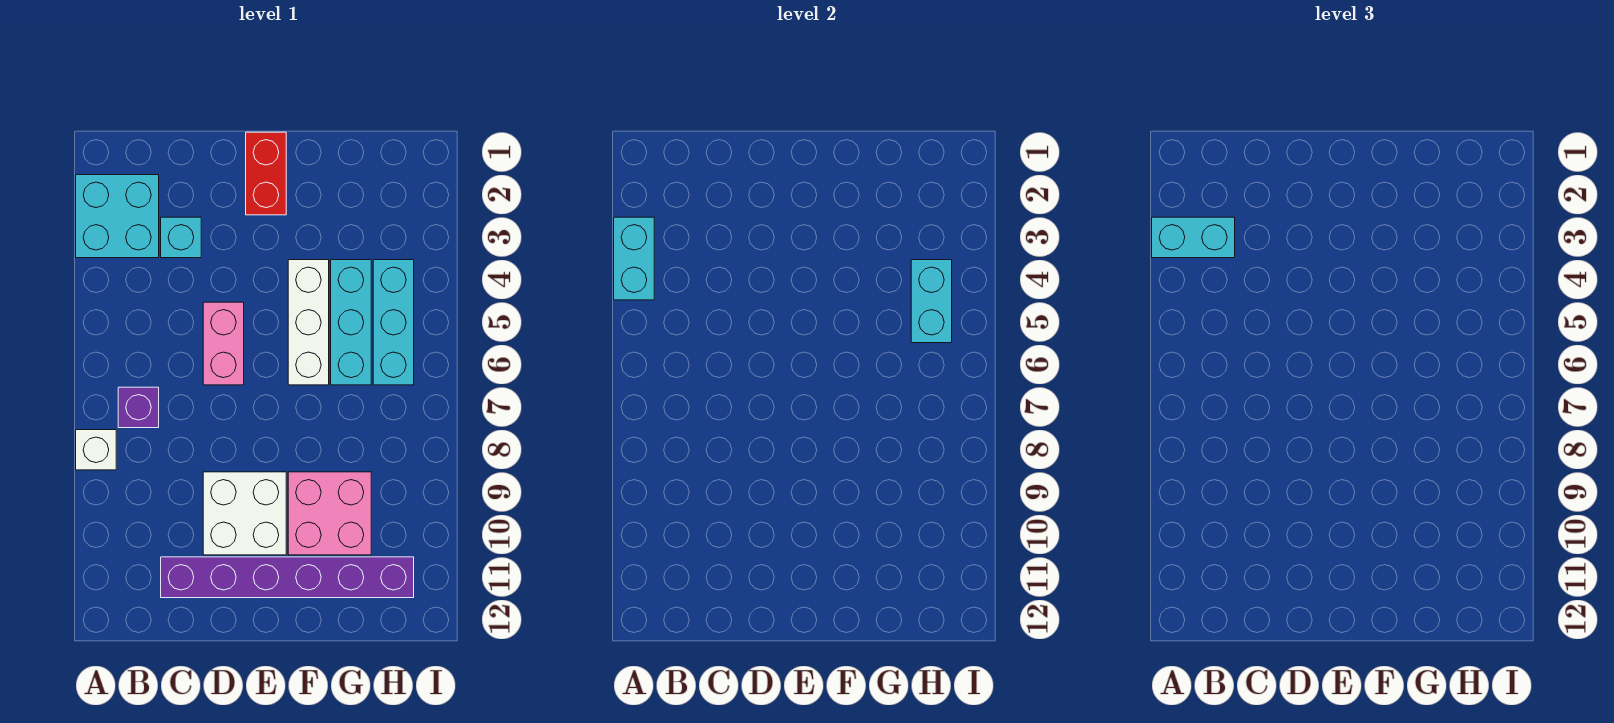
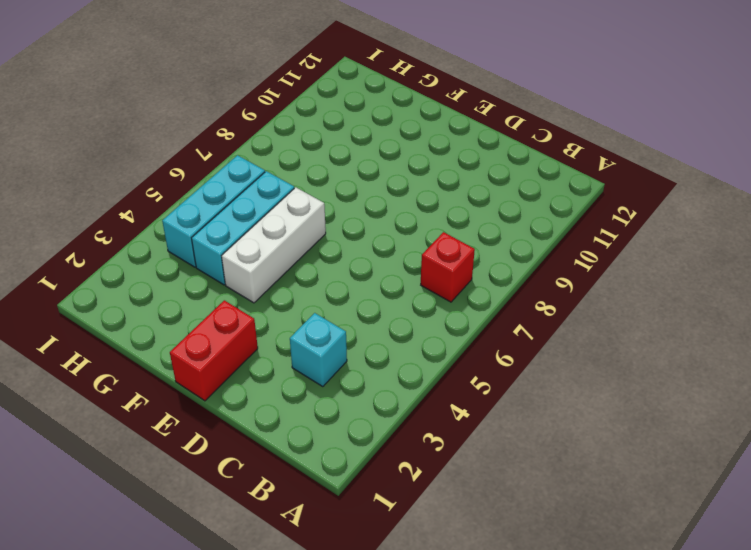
red 1x1 brick [421,232,475,302] -> purple 1x1 brick [118,387,159,428]
none -> cyan 2x2 brick [76,175,159,258]
none -> white 1x1 brick [76,430,116,470]
none -> purple 1x6 brick [161,557,414,598]

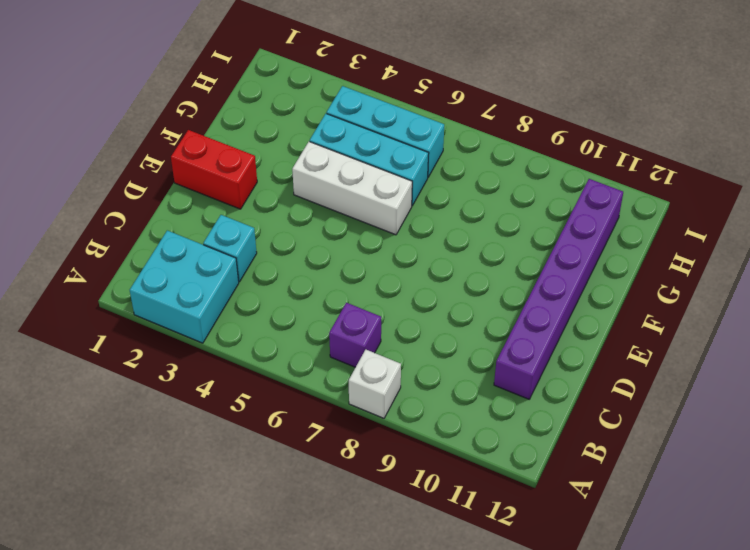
none -> pink 1x2 brick [203,302,244,385]
none -> white 2x2 brick [203,472,286,555]
none -> pink 2x2 brick [288,472,371,555]

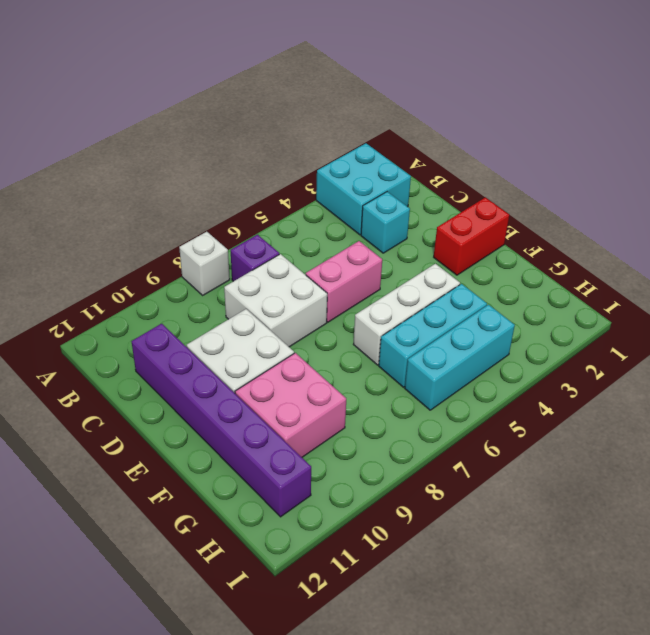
white 2x2 brick [224,254,327,347] -> none
none -> cyan 1x2 brick [614,217,654,300]
none -> cyan 1x2 brick [911,260,952,343]
none -> cyan 1x2 brick [1152,217,1235,258]

